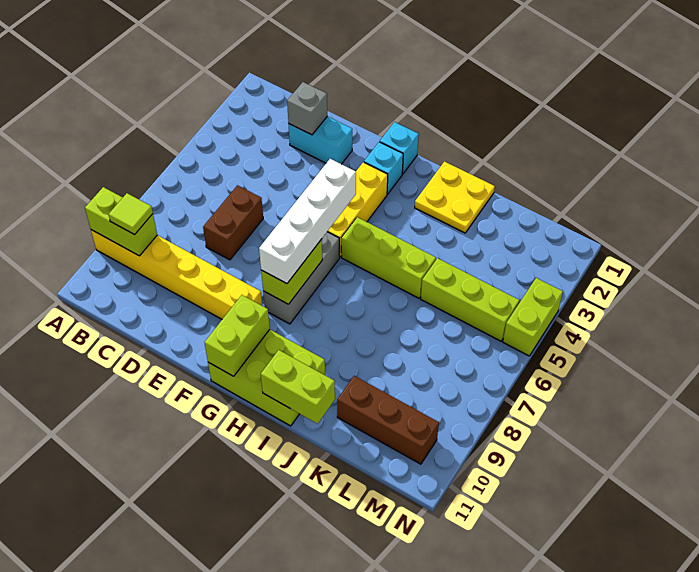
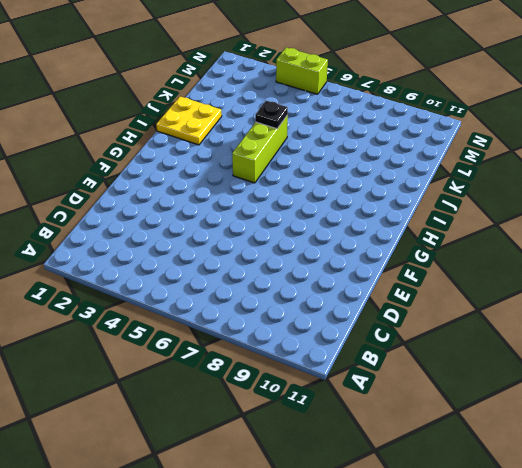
black 1x1 plate [255,100,288,129] -> none
none -> yellow 1x6 brick [91,230,262,319]
none -> cyan 1x2 brick [288,116,352,164]
none -> brown 1x2 brick [203,185,263,260]

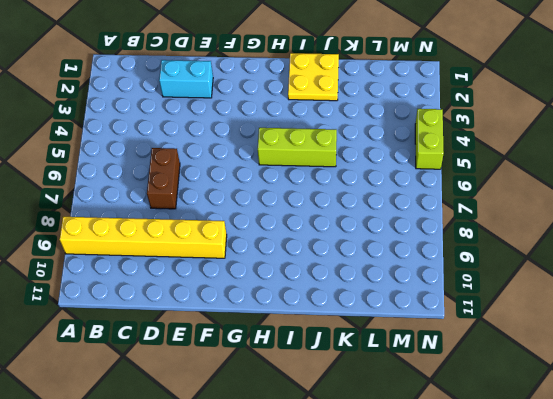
none -> cyan 1x1 brick [380,122,419,174]
none -> cyan 1x1 brick [364,142,403,194]
none -> yellow 1x3 brick [327,162,388,257]

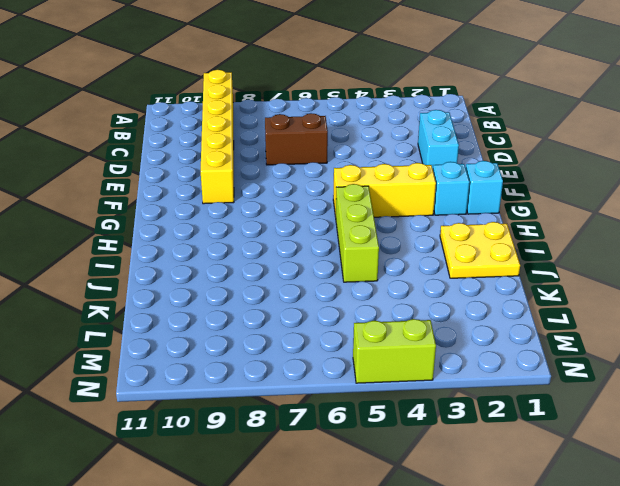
none -> grey 1x3 brick [263,232,340,324]
none -> lime 2x3 brick [208,330,325,426]
none -> lime 1x3 brick [421,258,519,341]

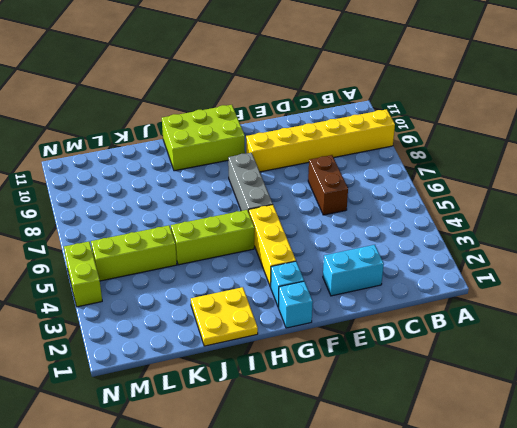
none -> brown 1x3 brick [337,376,439,464]
none -> lime 1x2 brick [85,187,157,256]
none -> grey 1x1 brick [287,82,327,135]

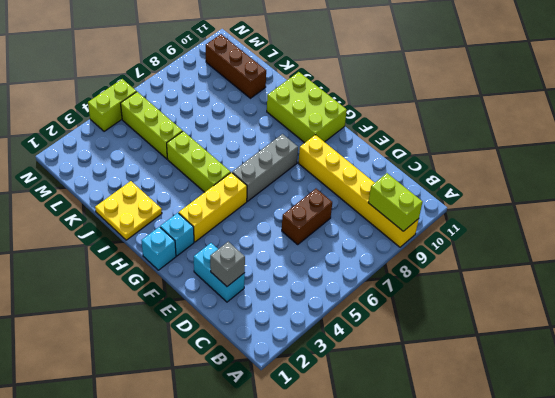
none -> lime 1x2 brick [261,239,322,304]
none -> lime 1x2 brick [205,295,270,376]
none -> lime 1x2 brick [261,350,335,424]

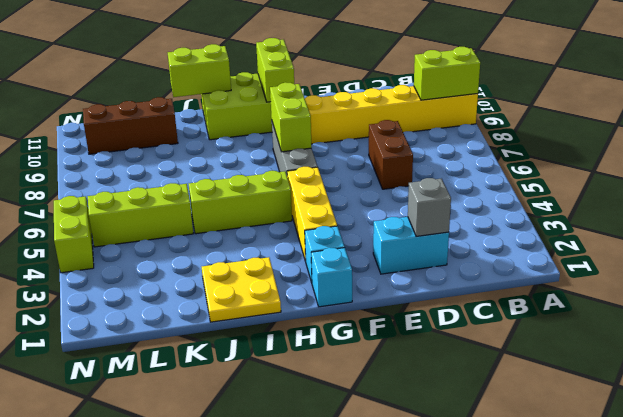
none -> lime 1x1 tile [109,193,153,235]
none -> white 1x4 brick [259,159,356,284]

